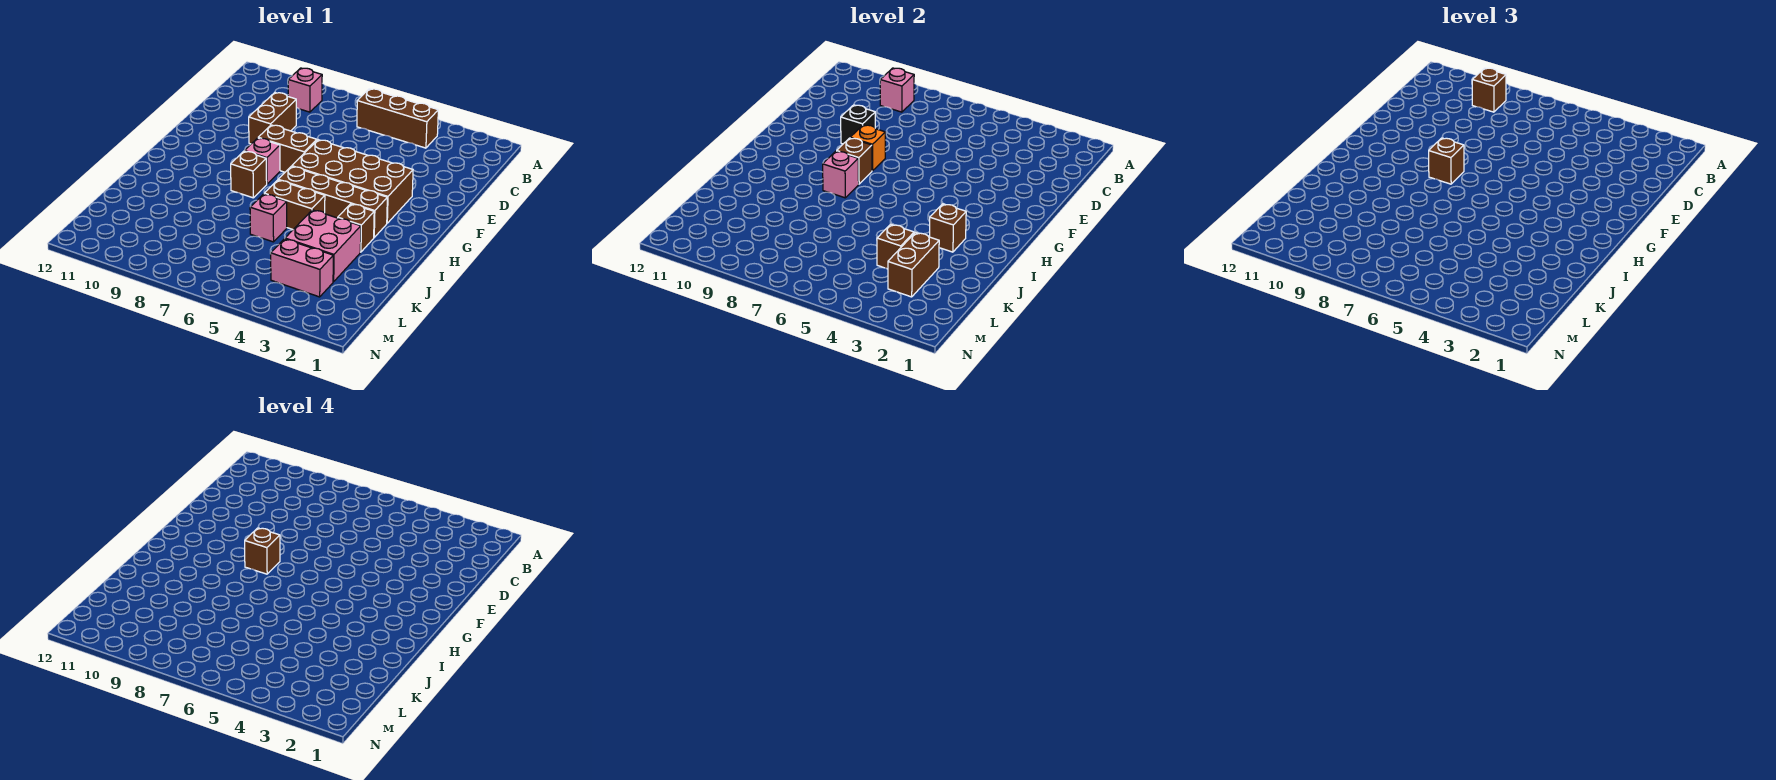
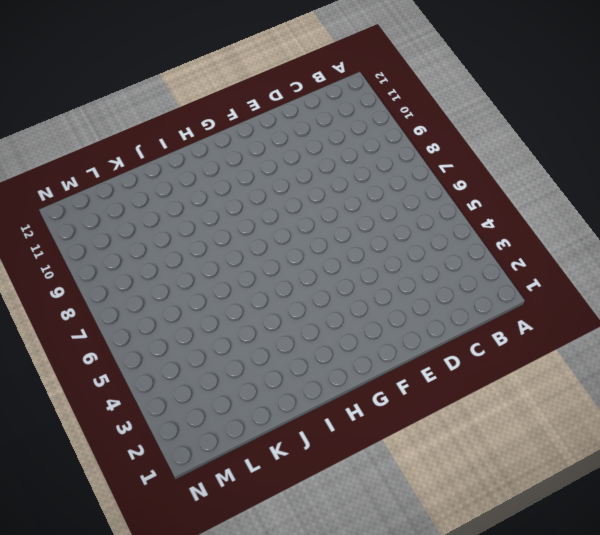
none -> brown 1x3 brick [357,89,438,148]
none -> pink 1x1 brick [288,68,322,112]
none -> brown 1x2 brick [249,93,296,144]

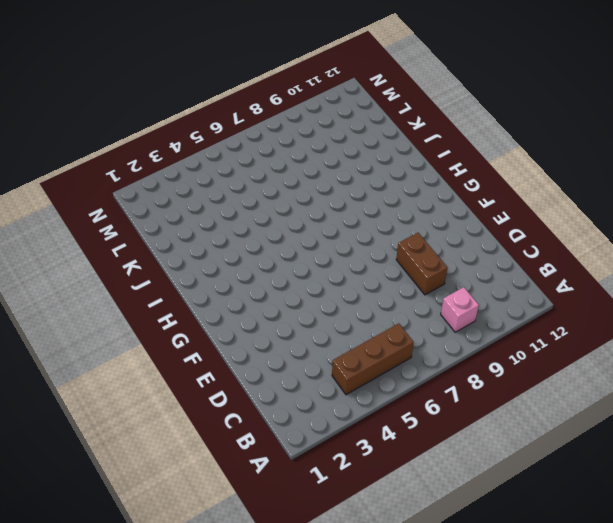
none -> brown 2x4 brick [292,140,413,223]
none -> brown 1x2 brick [258,125,317,172]
none -> pink 1x1 brick [245,138,280,184]

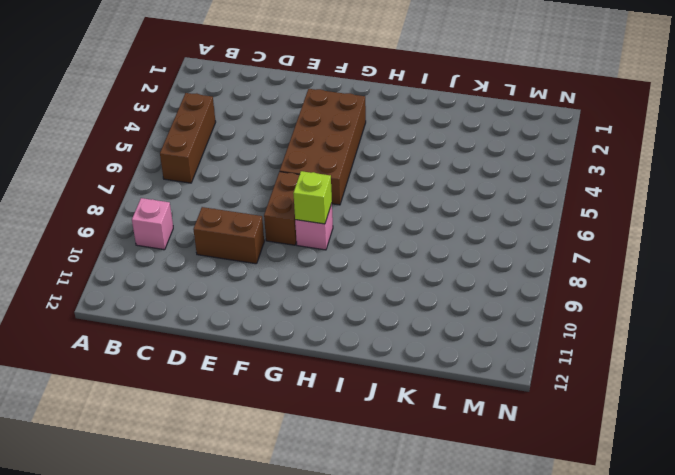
lime 1x1 brick [293,171,332,224] -> brown 1x1 brick [837,138,872,184]
none -> brown 1x4 brick [278,166,387,237]
none -> brown 1x1 brick [231,151,267,198]
none -> brown 1x1 brick [338,204,374,252]

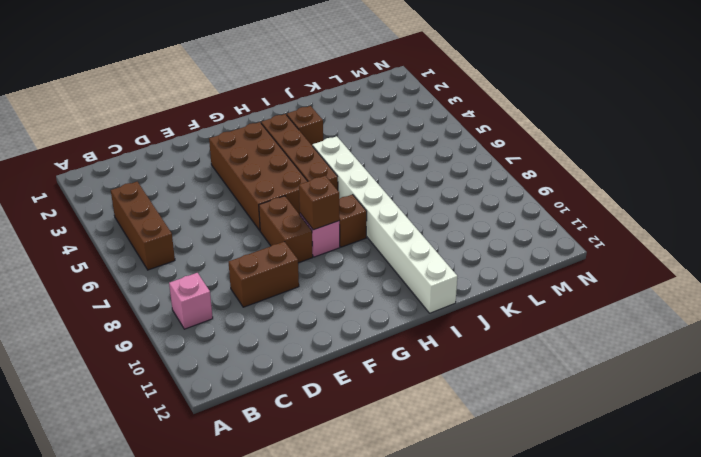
white 1x8 brick [312,136,458,313] -> brown 1x2 brick [264,180,325,229]
none -> pink 2x2 brick [285,210,361,282]
none -> pink 1x1 brick [250,194,287,242]
none -> pink 1x2 brick [271,239,333,297]

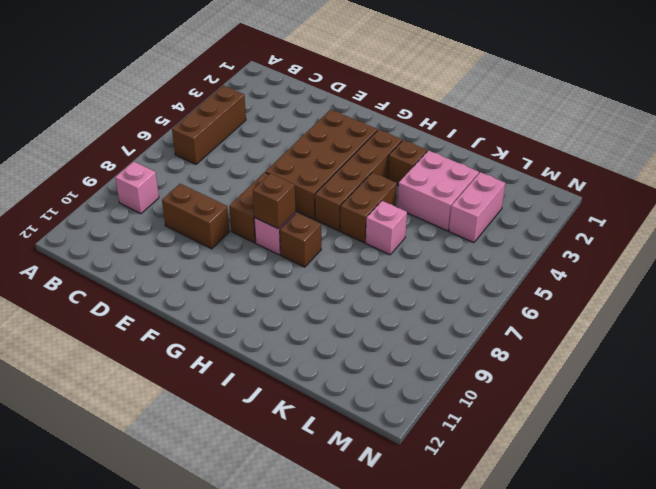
none -> pink 1x1 brick [880,68,914,112]
none -> black 1x1 brick [841,105,875,144]
none -> orange 1x1 brick [850,125,885,171]

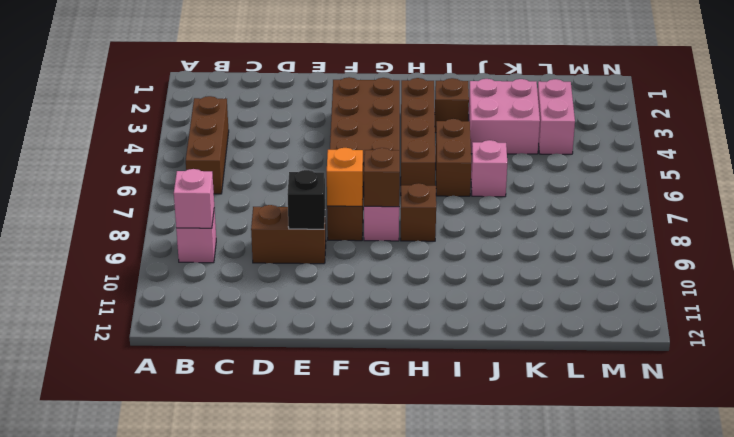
none -> pink 1x1 brick [823,151,859,198]
none -> brown 1x1 brick [930,204,966,252]
none -> brown 1x2 brick [888,233,939,297]

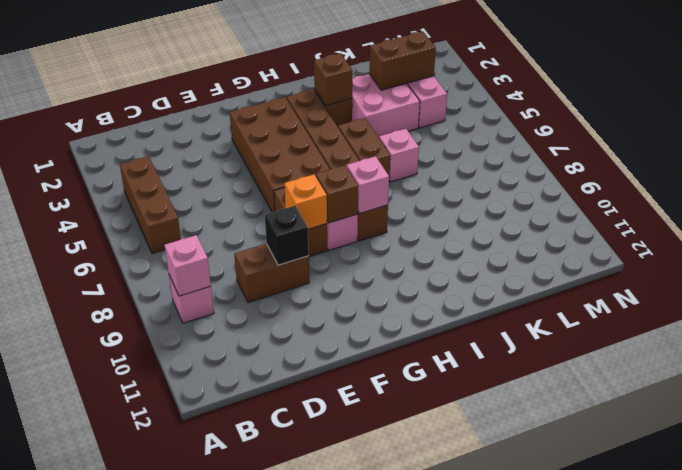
none -> brown 1x1 brick [877,224,914,269]
none -> brown 1x1 brick [1472,68,1506,112]
none -> brown 1x1 brick [1429,138,1464,184]

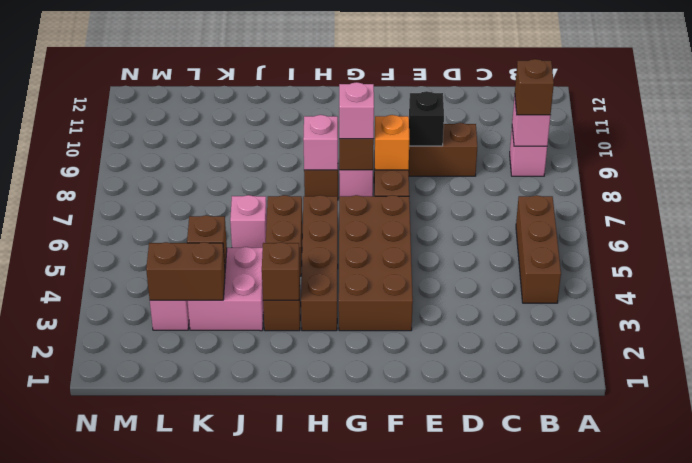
pink 1x1 brick [339,82,374,139] -> brown 1x1 brick [1429,138,1464,184]
none -> brown 1x1 brick [245,528,280,574]

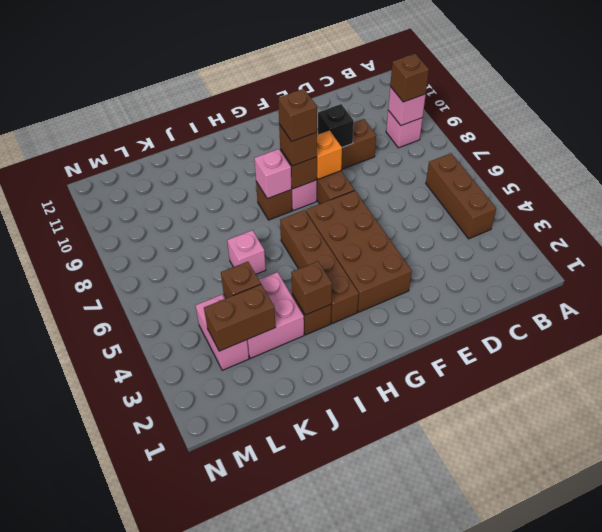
none -> brown 1x2 brick [264,180,325,229]

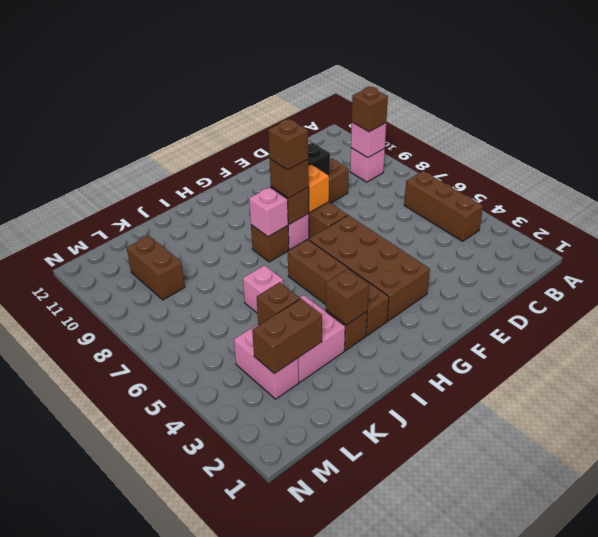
brown 1x2 brick [127,235,185,300] -> brown 1x2 brick moved to [264,180,325,229]

